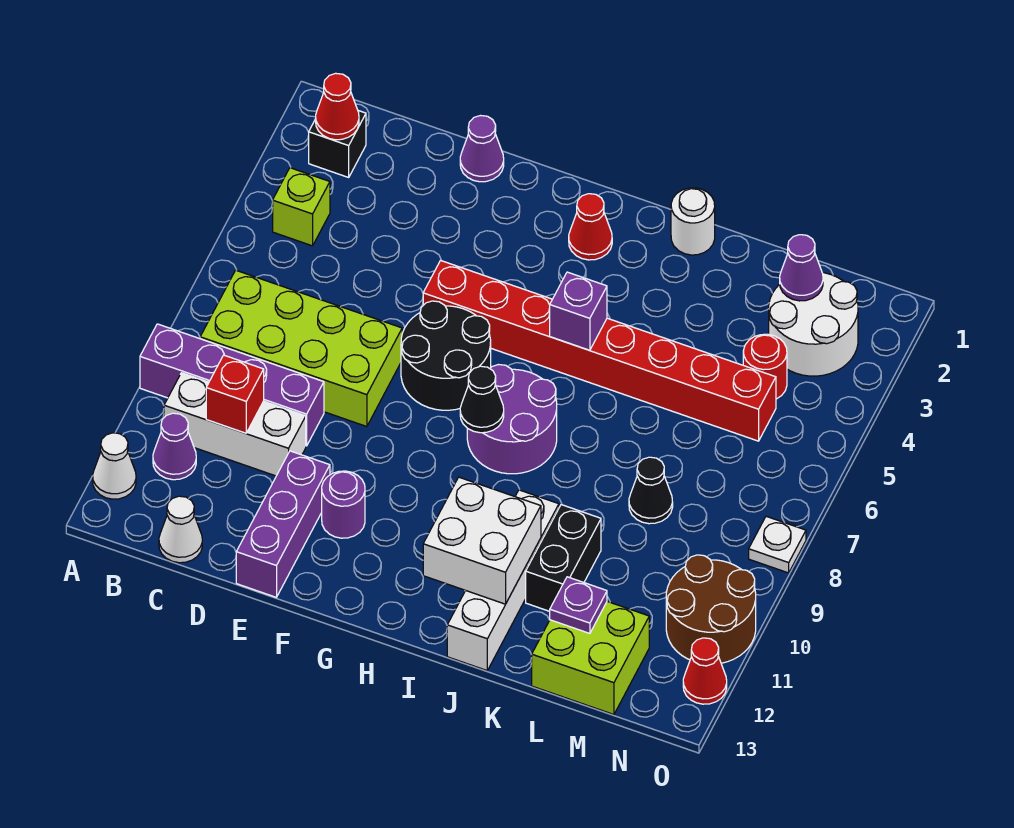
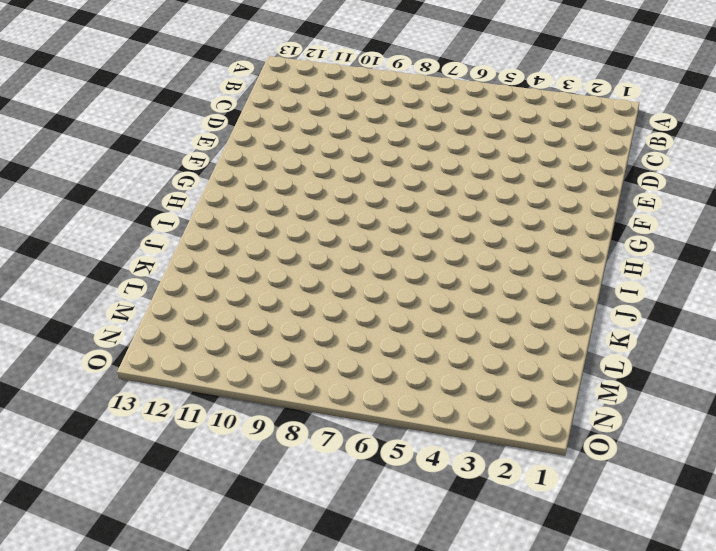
none -> purple 1x4 brick [140,324,324,446]
none -> white 1x1 cone [93,433,136,499]
none -> black 1x1 brick [309,111,366,177]
none -> lime 1x1 brick [273,168,330,246]

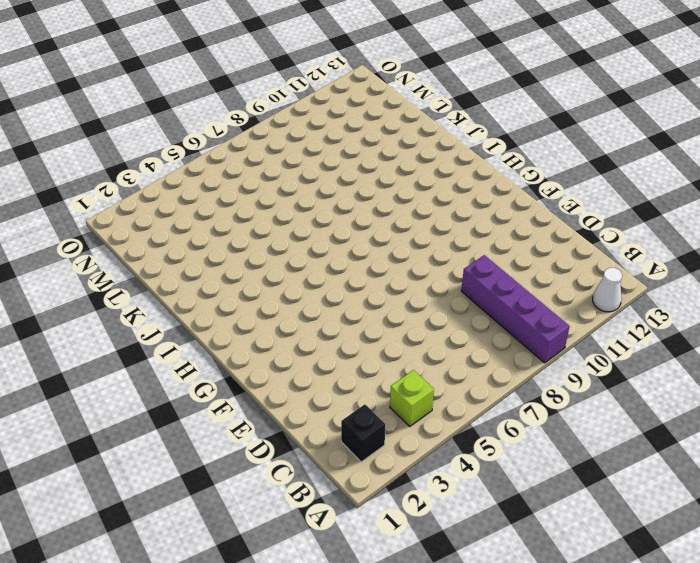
none -> lime 2x4 brick [200,270,402,427]
none -> white 1x3 brick [164,373,306,476]
none -> purple 1x1 cone [153,413,196,480]
none -> white 1x1 cone [159,496,202,563]

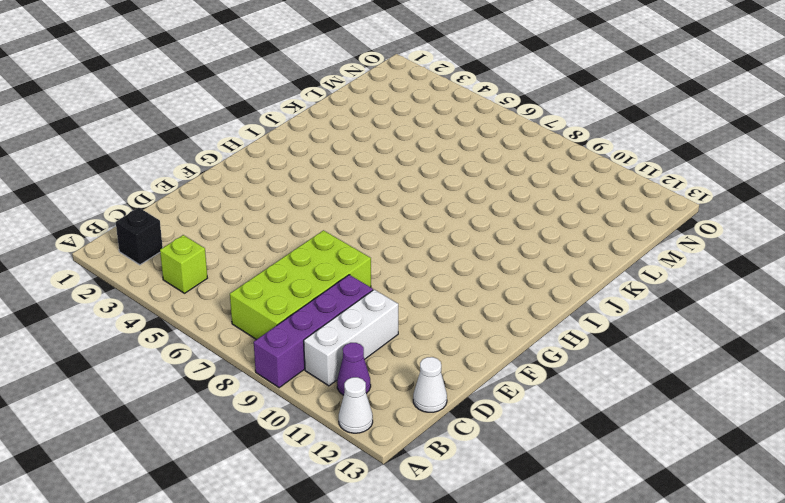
none -> purple 1x1 cone [460,116,504,182]
none -> purple 1x3 brick [236,451,330,597]
none -> red 1x8 brick [423,261,776,441]
none -> black 2x2 round brick [401,301,491,410]

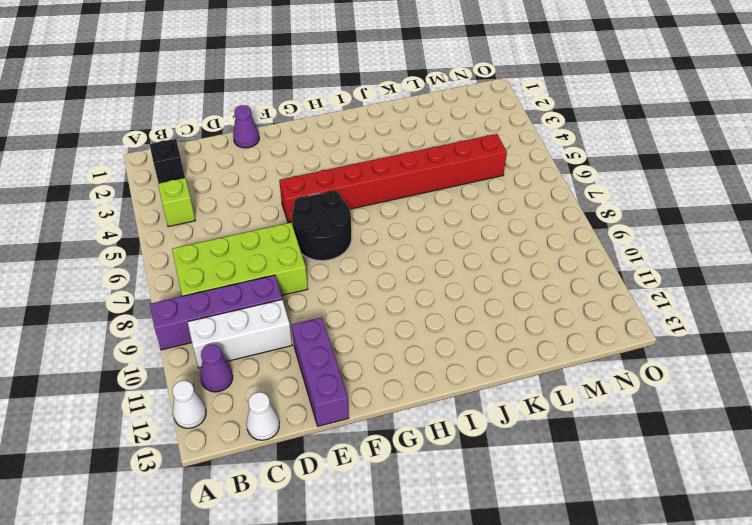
none -> purple 1x1 round brick [322,471,365,538]
none -> red 1x1 cone [569,194,612,260]
none -> purple 2x2 round brick [467,365,557,474]
none -> white 1x1 round brick [671,188,715,255]

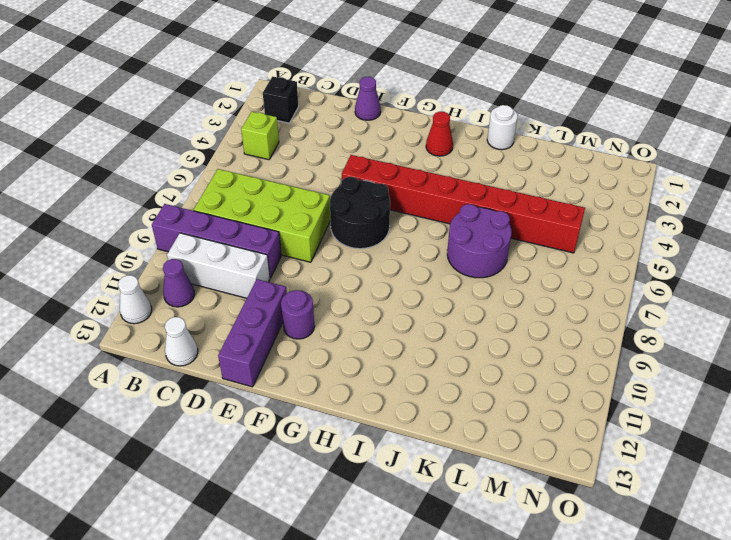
purple 2x2 round brick [447,204,512,278] -> purple 2x2 round brick moved to [467,365,557,474]
none -> white 1x4 brick [447,490,559,670]
none -> black 1x2 brick [526,505,601,611]
none -> black 1x1 cone [629,457,673,524]
none -> lime 2x2 brick [532,602,649,715]

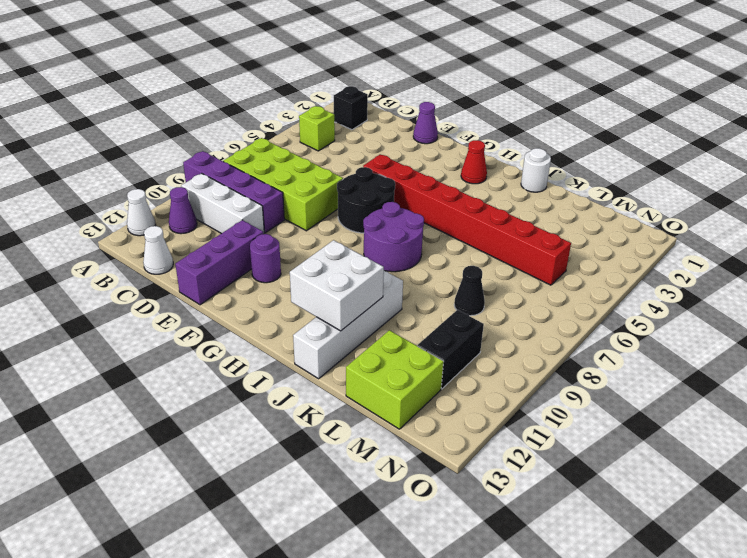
black 1x2 brick [418,310,484,389] -> black 1x2 brick moved to [526,505,601,611]
none -> white 2x2 round brick [769,273,858,376]
none -> red 1x1 round brick [743,334,787,399]
none -> brown 2x2 round brick [666,555,756,663]
none -> white 1x1 plate [749,516,806,573]

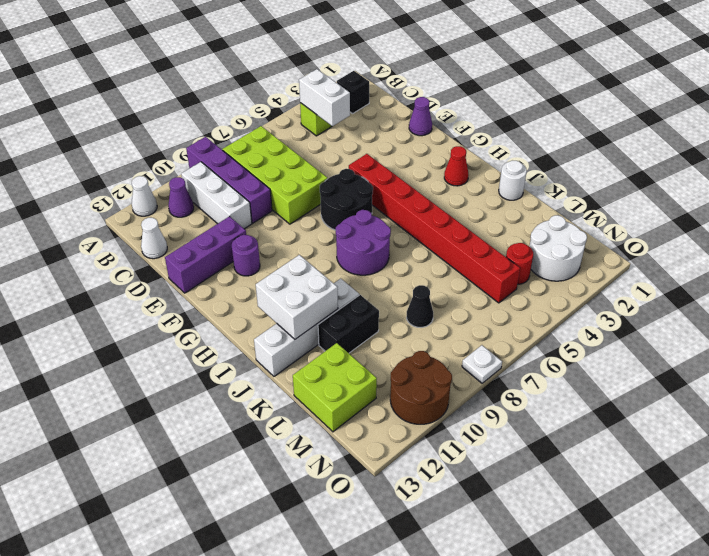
white 1x2 brick [299,69,350,126] -> none
none -> red 1x1 cone [683,638,727,704]
none -> red 1x1 cone [316,73,359,140]
none -> red 1x1 brick [206,355,264,433]
none -> black 1x1 cone [460,366,504,433]

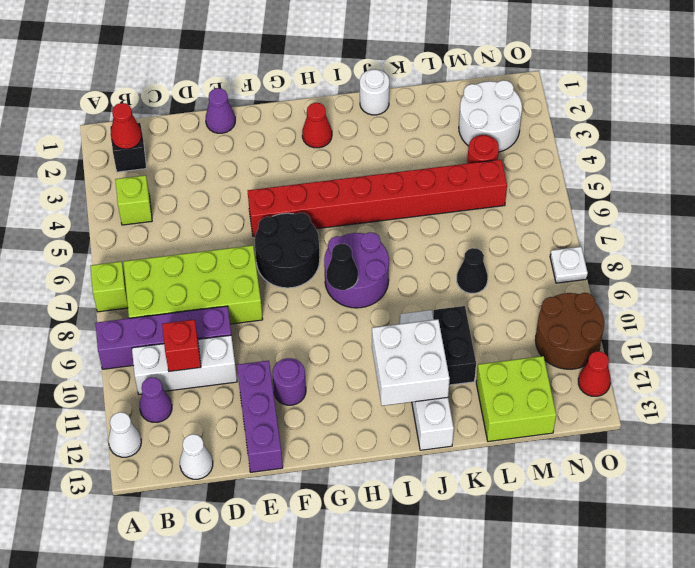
lime 1x1 brick [90,262,128,312] -> none
none -> purple 1x1 brick [550,272,607,350]
none -> purple 1x1 plate [550,577,607,633]
none -> purple 1x1 cone [780,235,823,301]

